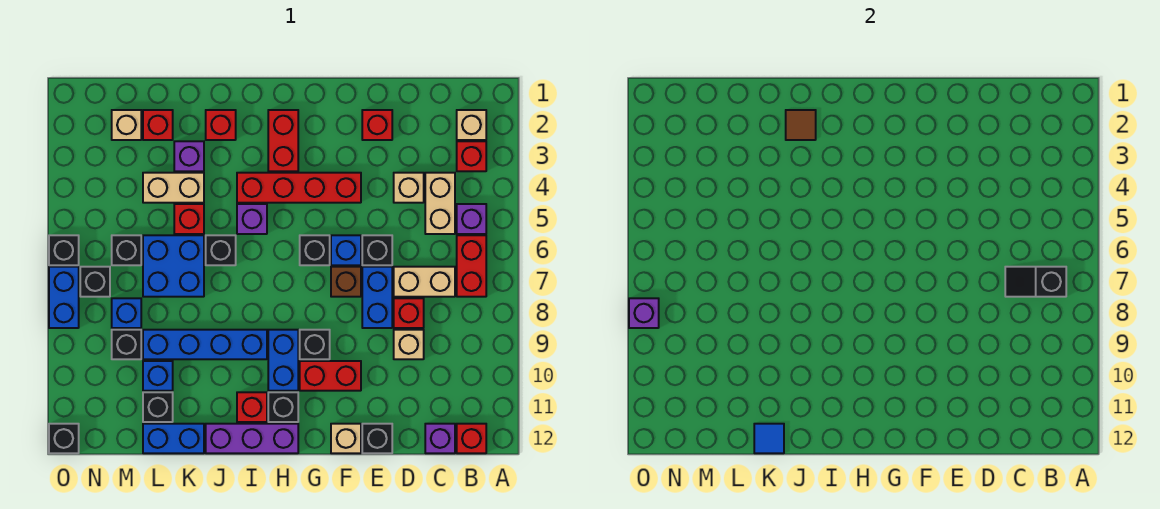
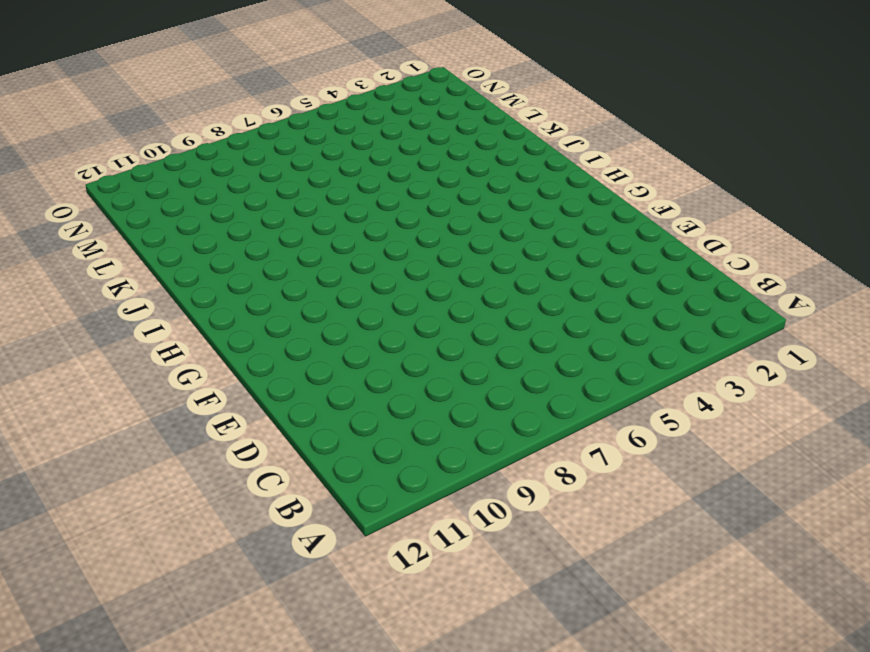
none -> tan 1x1 brick [457,110,486,140]
none -> red 1x1 brick [457,141,486,171]
none -> purple 1x1 brick [457,204,486,234]
none -> red 1x2 brick [457,235,486,297]

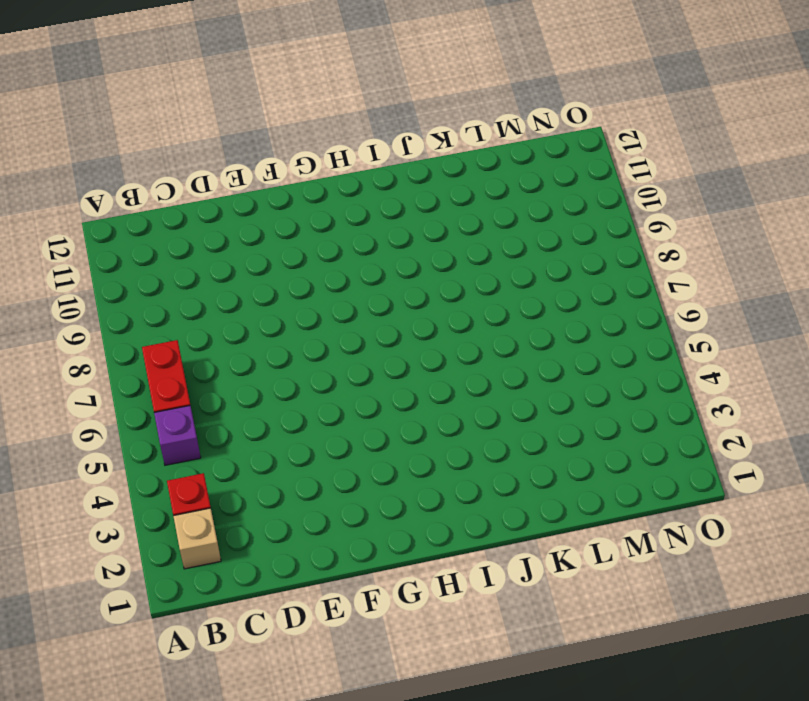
none -> red 1x1 brick [457,424,486,453]
none -> tan 1x2 brick [425,173,455,234]
none -> tan 1x2 brick [394,267,455,297]
none -> purple 1x1 brick [425,424,455,453]

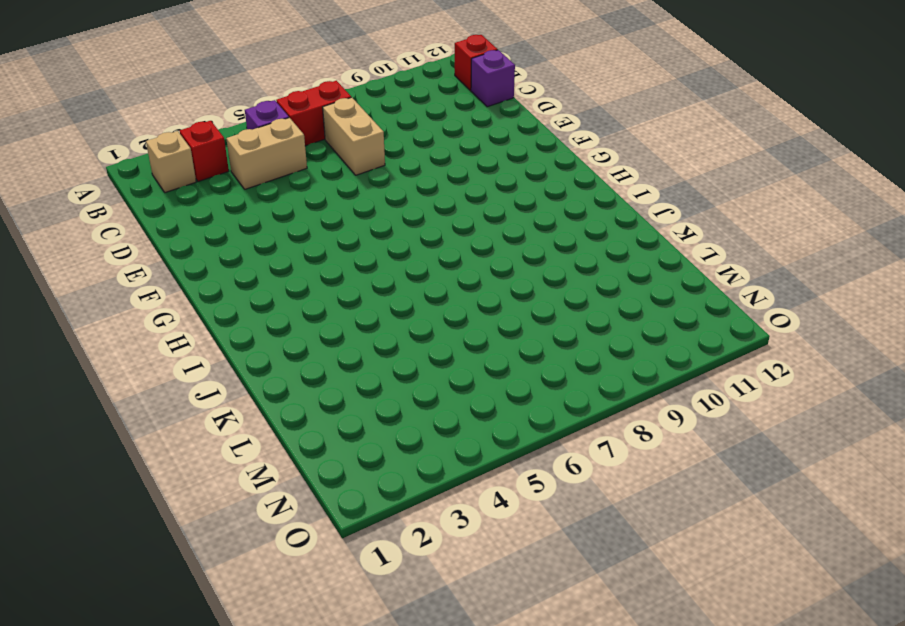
none -> tan 1x1 brick [394,173,424,203]
none -> red 1x1 brick [394,298,424,328]
none -> tan 1x1 brick [394,330,424,359]
none -> red 1x1 brick [362,110,392,140]

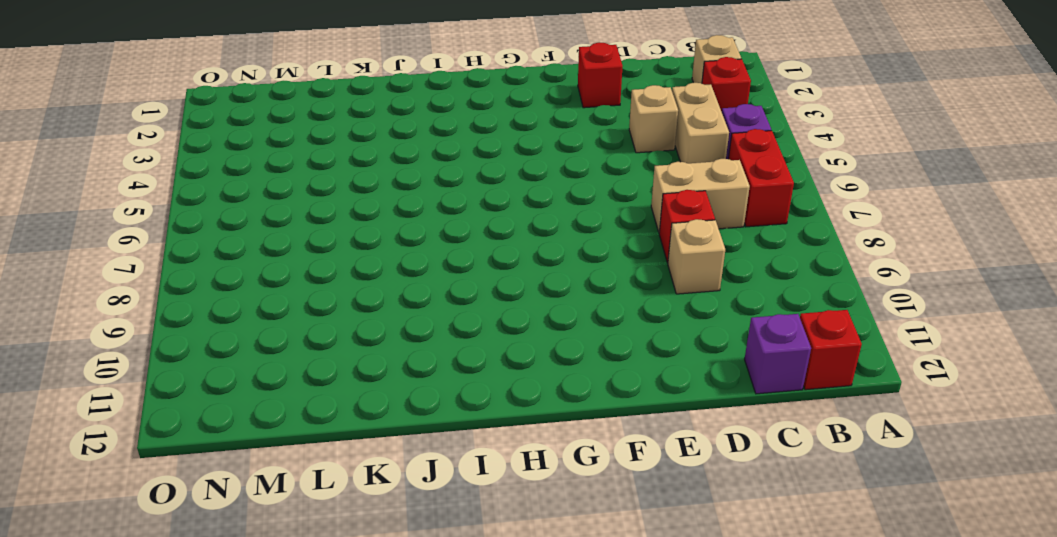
none -> black 1x1 brick [362,235,392,265]
none -> blue 1x2 brick [362,267,392,328]
none -> black 1x1 brick [362,424,392,453]
none -> red 1x4 brick [237,173,361,203]

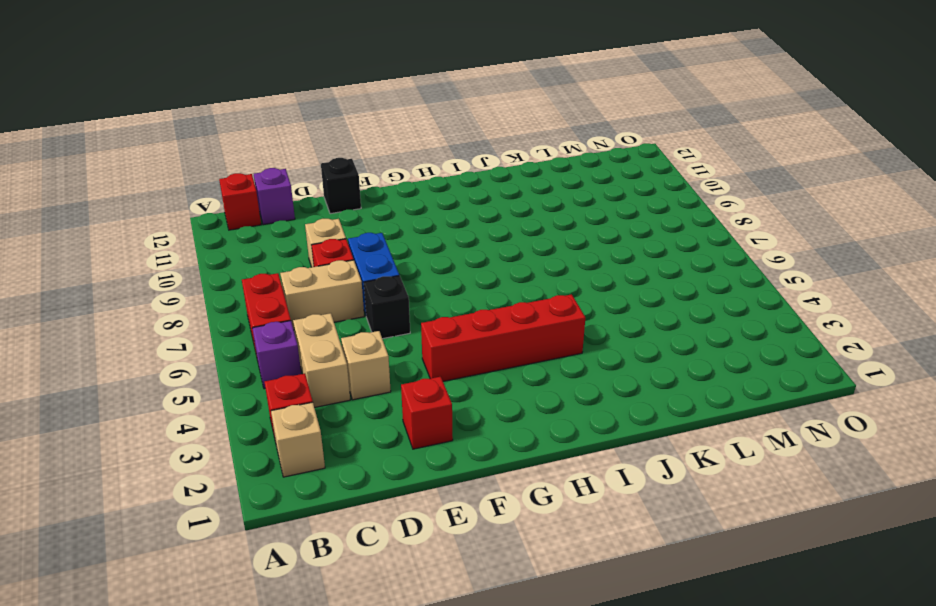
none -> blue 1x1 brick [331,235,361,265]
none -> brown 1x1 brick [331,267,361,297]
none -> red 1x2 brick [300,361,361,391]
none -> tan 1x1 brick [331,424,361,453]

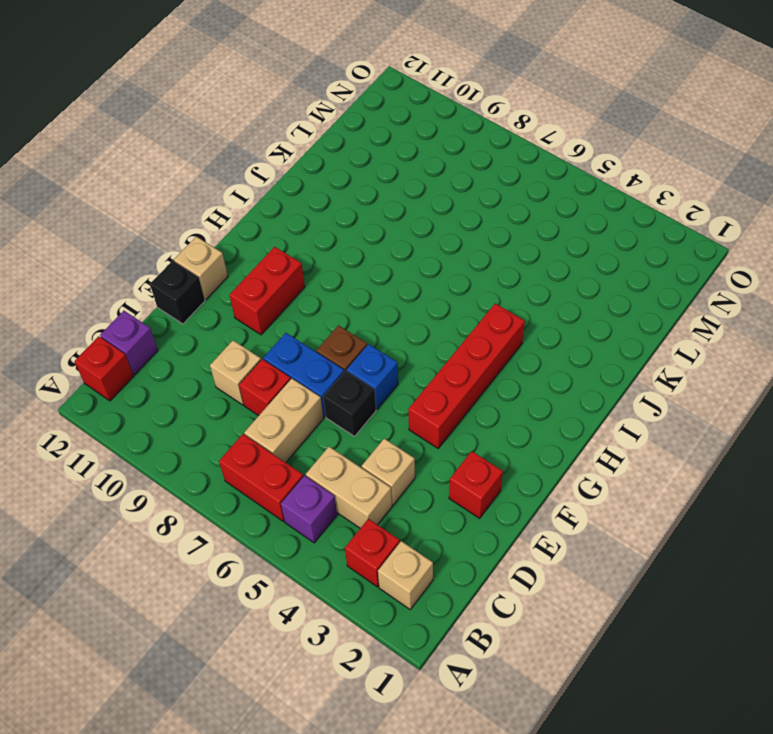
none -> black 1x1 brick [300,235,330,265]
none -> black 1x1 brick [300,330,330,359]
none -> red 1x2 brick [268,110,298,171]
none -> blue 1x2 brick [268,330,298,391]

